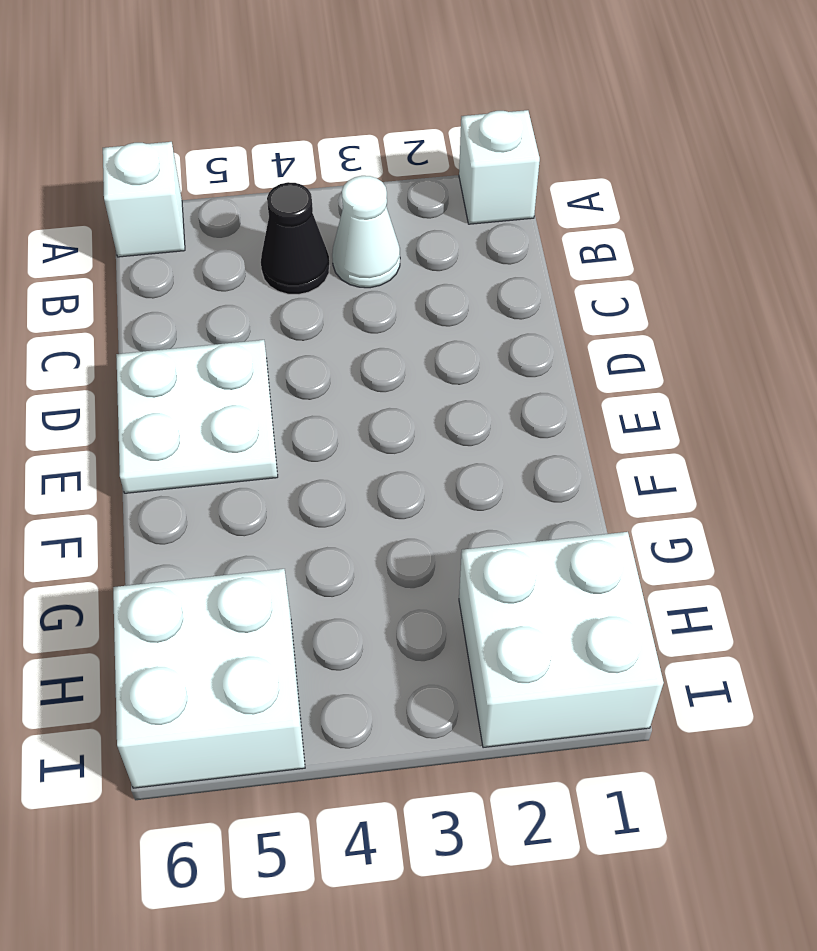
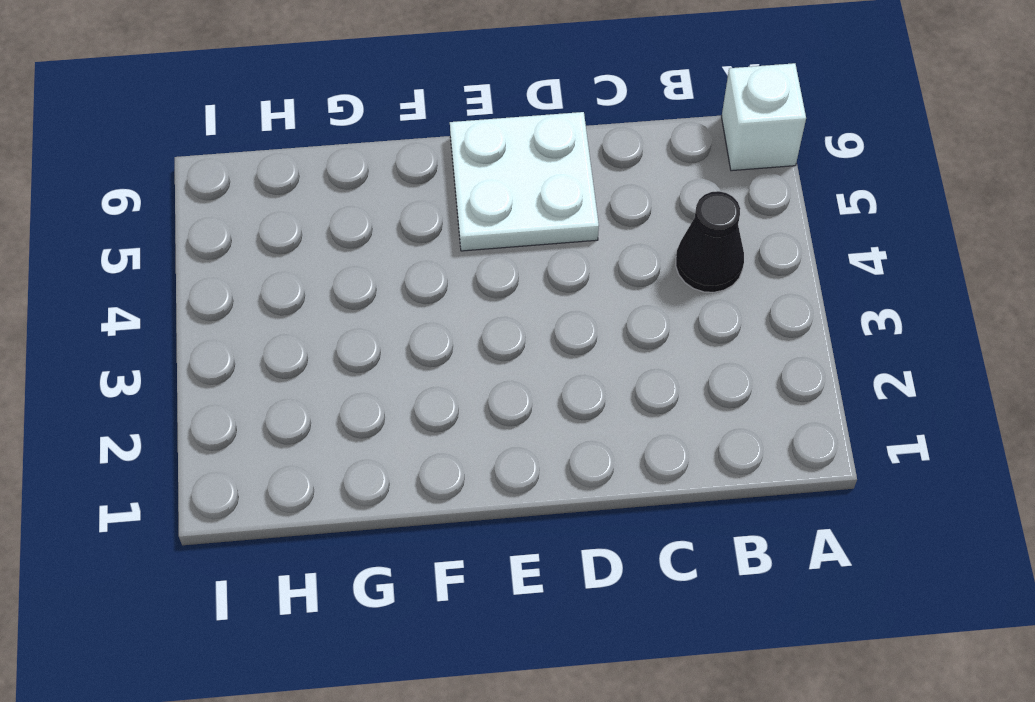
none -> white 1x1 brick [459,110,540,224]
none -> white 1x1 cone [332,176,400,288]

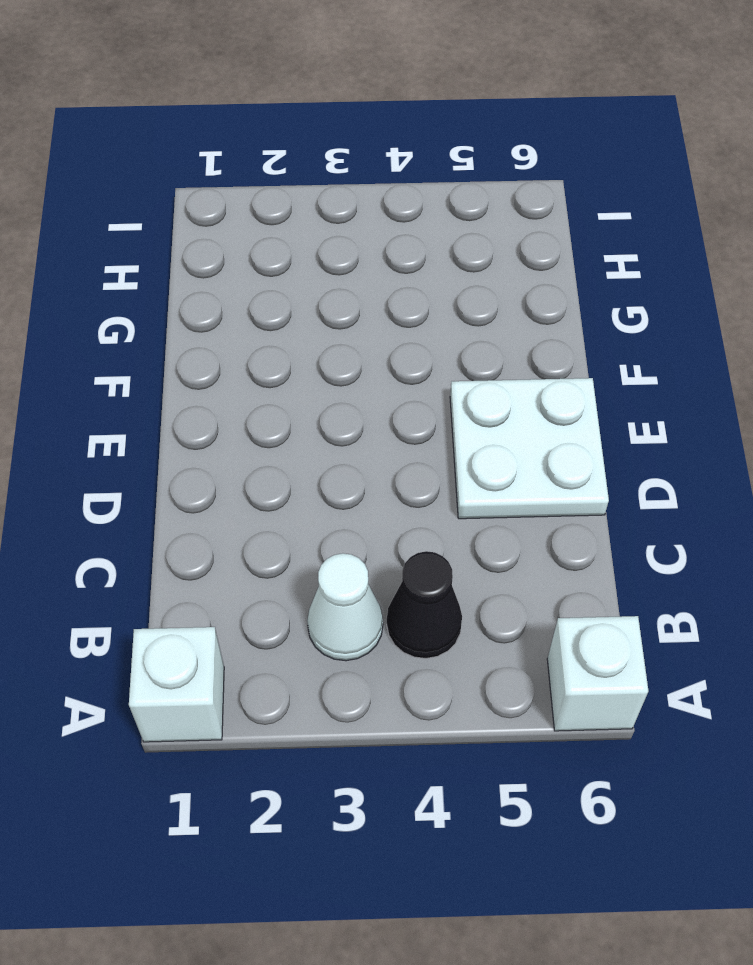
none -> white 2x2 brick [459,532,664,748]
none -> white 2x2 brick [113,569,305,788]

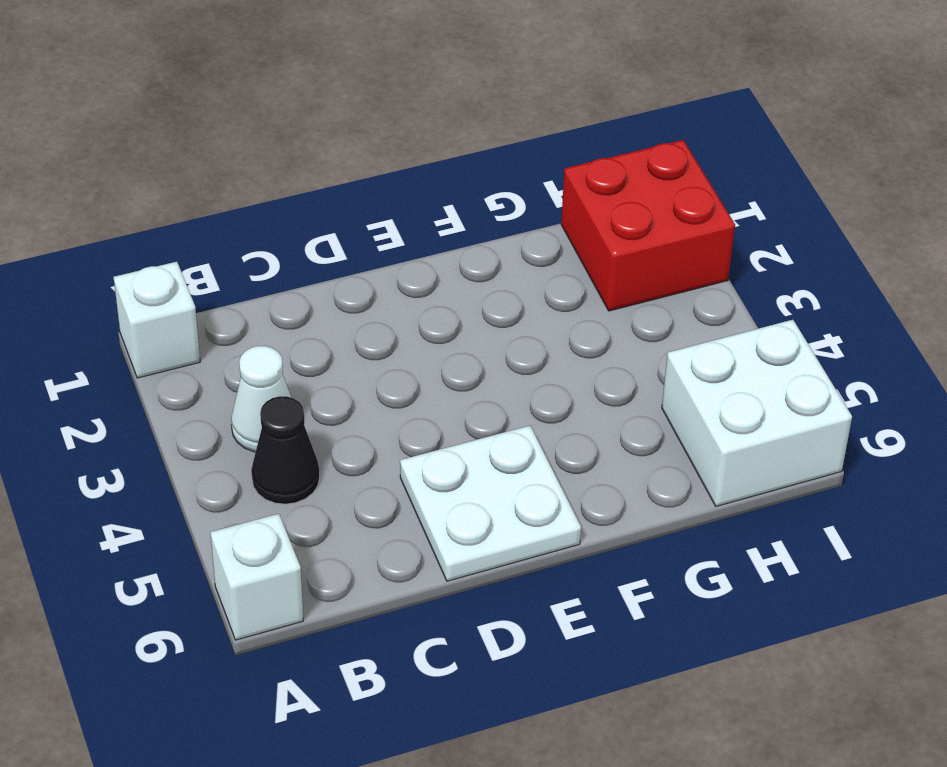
red 2x2 brick [561,140,735,311] -> white 2x2 brick [459,532,664,748]

